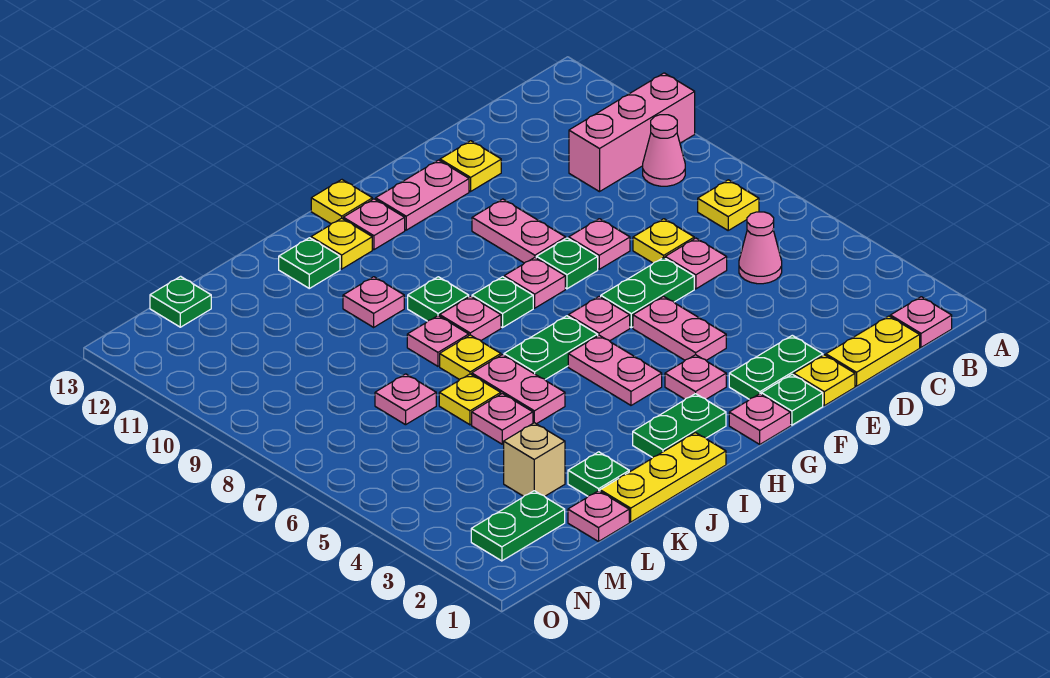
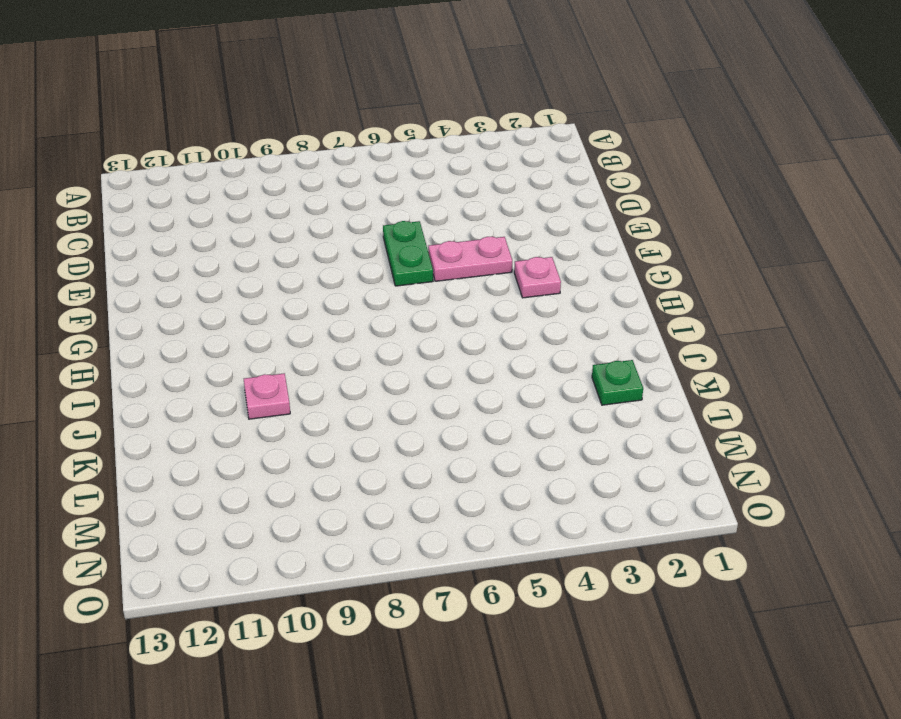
none -> pink 1x3 brick [569,73,695,192]
none -> pink 1x1 plate [890,297,952,347]
none -> yellow 1x1 plate [698,180,759,230]
none -> pink 1x1 cone [643,115,685,186]

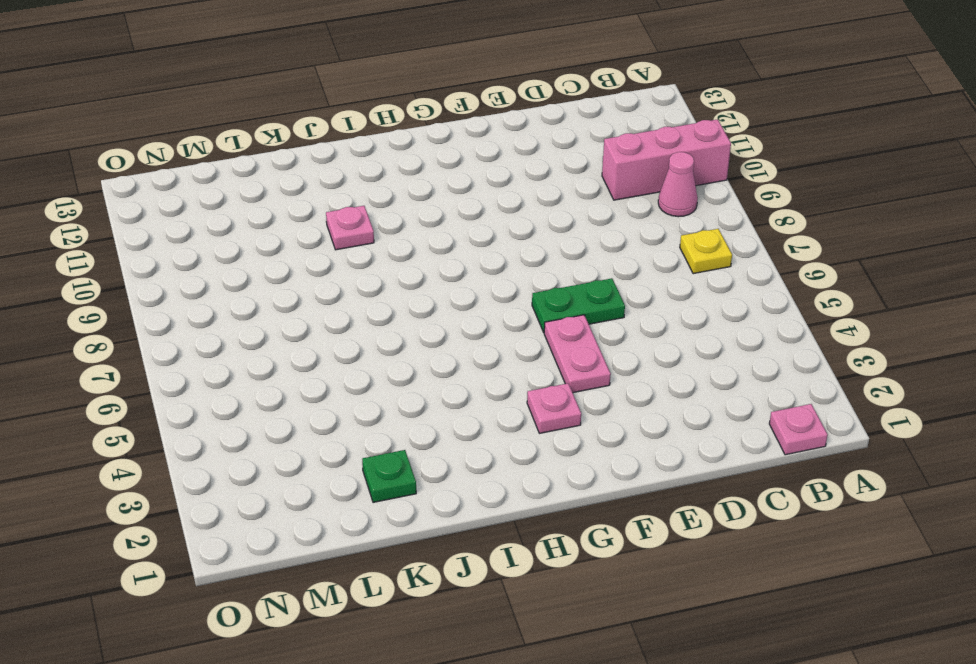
none -> yellow 1x2 plate [826,316,920,386]
none -> pink 1x1 cone [739,212,782,284]
none -> pink 1x1 plate [665,238,727,289]
none -> yellow 1x1 plate [633,219,694,263]

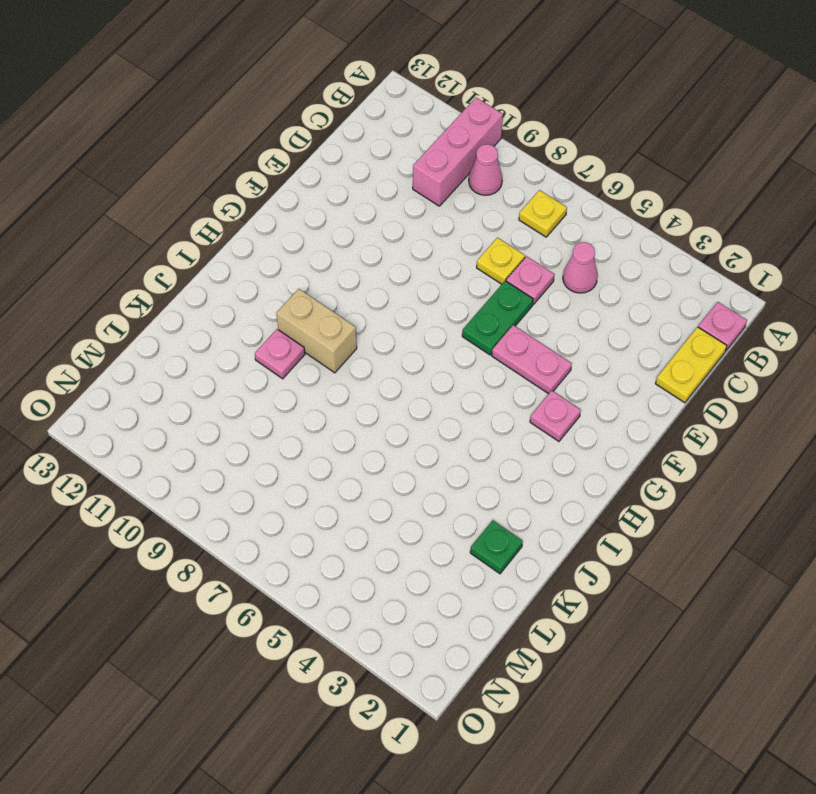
tan 1x2 brick [276,289,357,373] -> green 1x1 plate [408,277,469,321]
none -> yellow 1x1 plate [794,355,855,406]
none -> green 1x2 plate [729,335,823,399]
none -> pink 1x1 plate [569,219,630,269]
none -> yellow 1x1 plate [440,141,501,191]

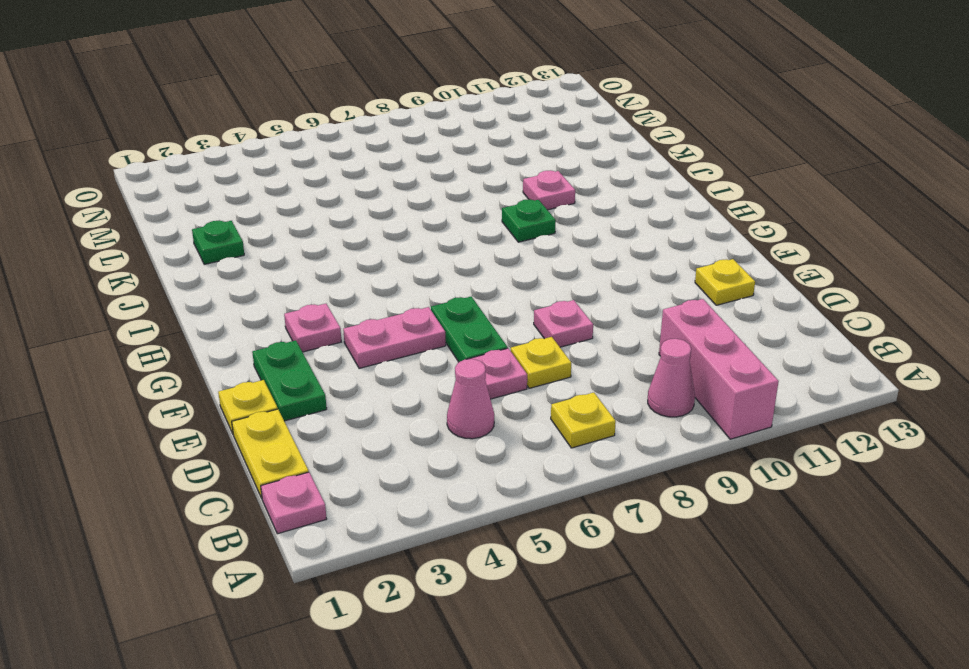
none -> green 1x1 plate [761,374,823,425]
none -> green 1x1 plate [536,238,598,289]
none -> pink 1x2 plate [472,199,566,263]
none -> pink 1x2 plate [376,160,469,230]

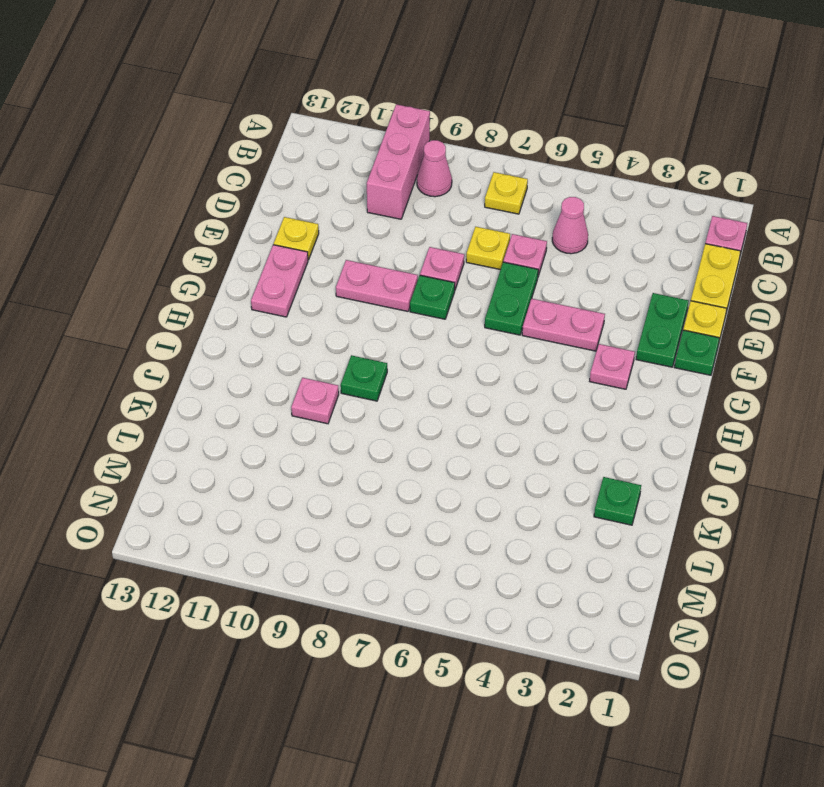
none -> pink 1x1 plate [729,394,791,444]
none -> pink 1x1 plate [568,296,630,341]
none -> pink 1x1 plate [504,258,565,308]
none -> green 1x2 plate [633,394,726,458]

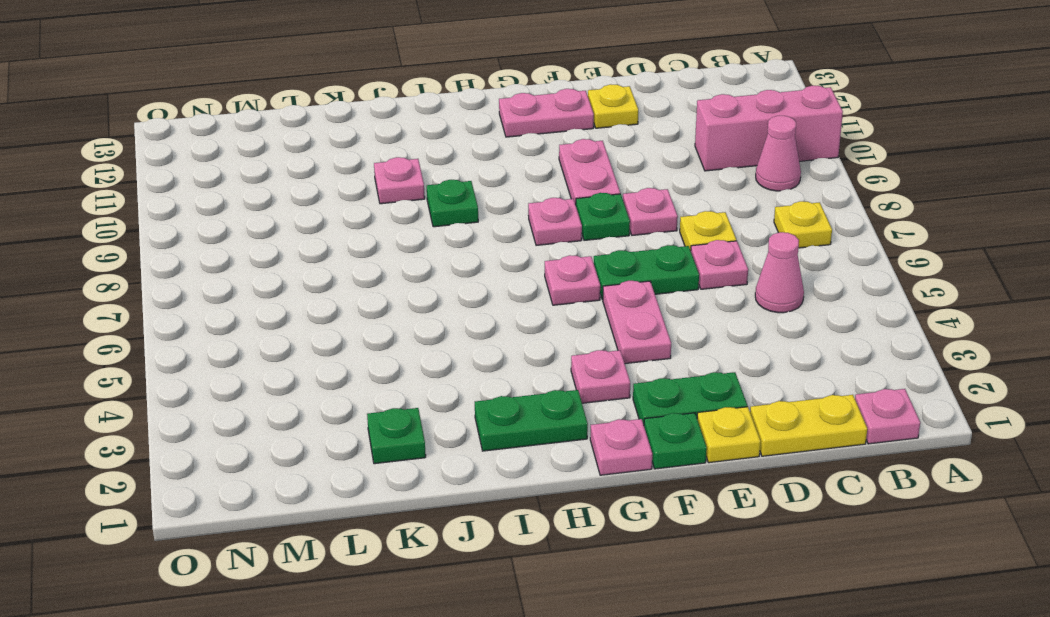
none -> pink 1x2 plate [568,335,662,405]
none -> green 1x2 plate [504,316,598,380]
none -> green 1x1 plate [472,277,533,328]
none -> pink 1x1 plate [343,199,405,250]

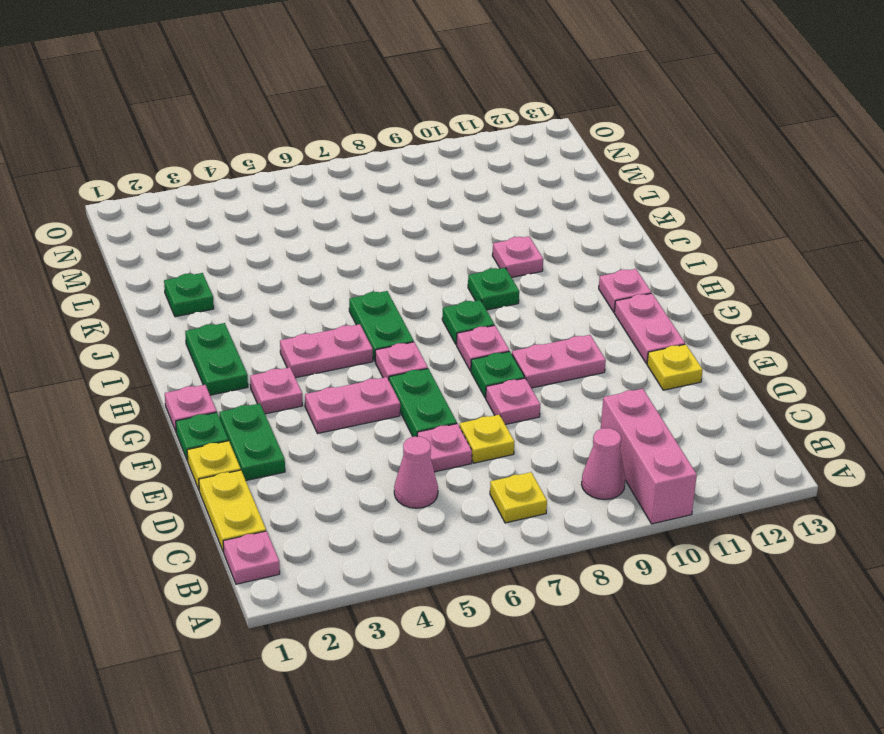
none -> yellow 1x1 plate [311,180,372,224]
none -> yellow 1x3 plate [600,433,726,522]
none -> pink 1x1 plate [440,296,501,341]
none -> yellow 1x1 plate [311,218,372,269]

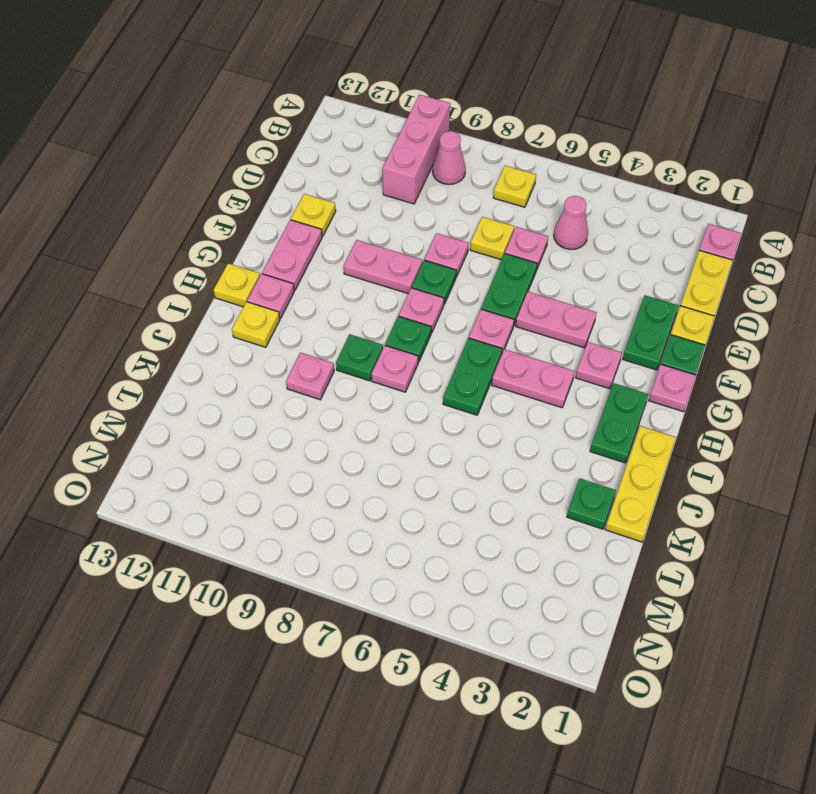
none -> pink 1x2 plate [472,355,565,424]
none -> yellow 1x1 plate [440,335,501,380]
none -> pink 1x1 plate [407,316,469,366]
none -> green 1x1 plate [279,238,340,288]

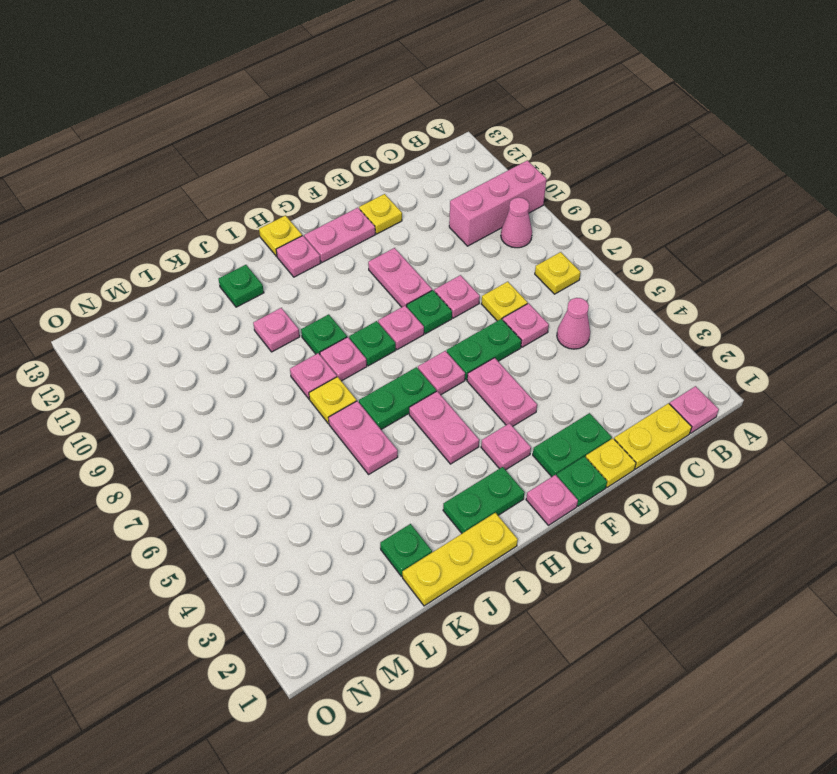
none -> yellow 1x1 plate [311,218,372,269]
none -> pink 1x1 plate [472,393,533,444]
none -> yellow 1x1 plate [439,374,501,425]
none -> pink 1x1 plate [568,491,629,542]

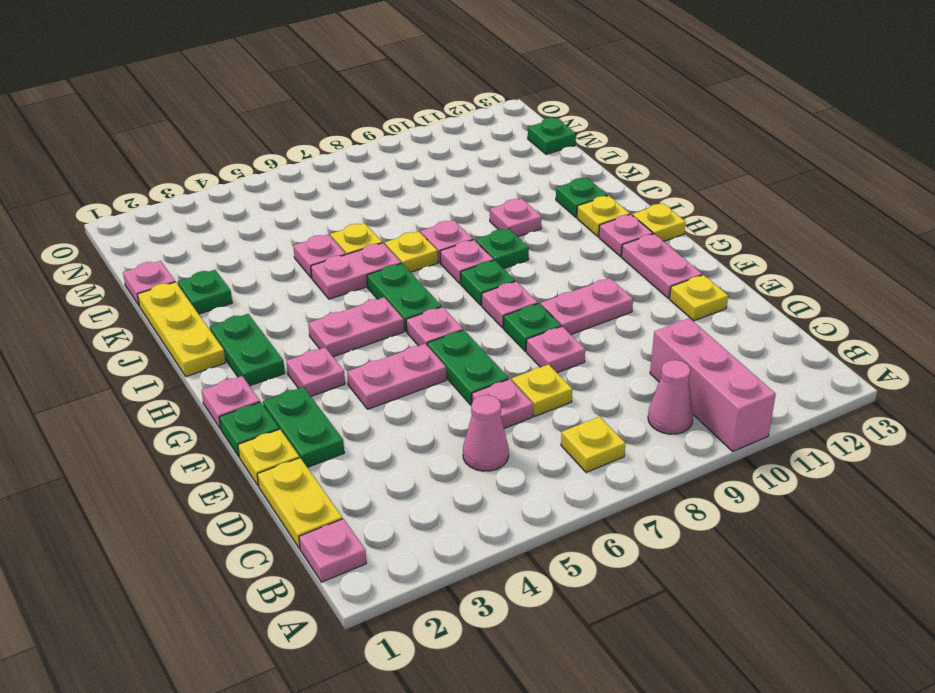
none -> tan 1x1 brick [504,423,565,496]
none -> pink 1x1 plate [375,374,436,425]
none -> green 1x2 plate [471,491,565,561]

